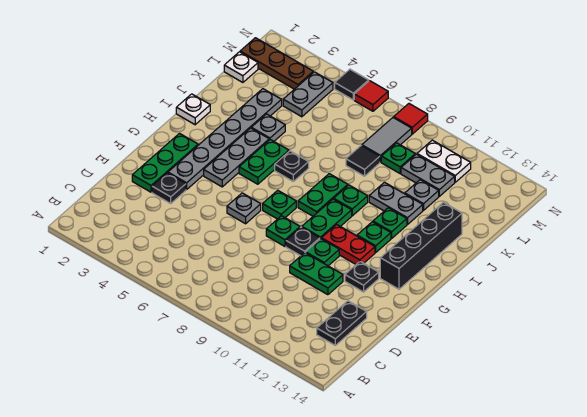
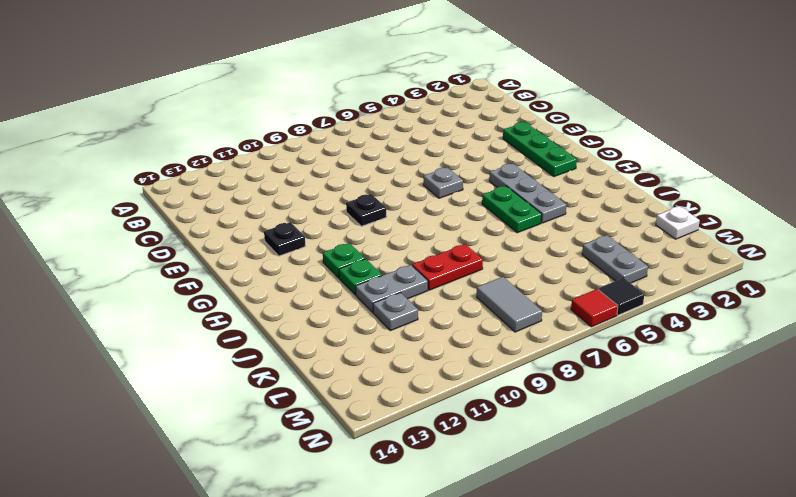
red 1x2 plate [412,244,483,290] -> red 1x2 plate moved to [321,224,375,264]
none -> black 1x2 plate [317,301,367,345]
none -> black 1x1 plate [152,173,186,203]
none -> green 1x2 plate [290,253,343,295]
none -> grey 1x6 plate [168,89,282,189]

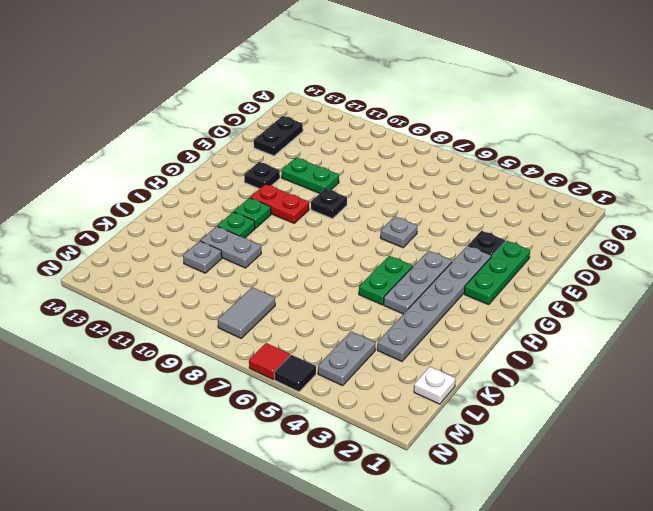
none -> green 1x1 plate [266,216,300,246]
none -> green 1x1 plate [306,239,339,266]
none -> green 1x1 plate [263,190,296,219]
none -> green 1x2 plate [302,199,352,239]

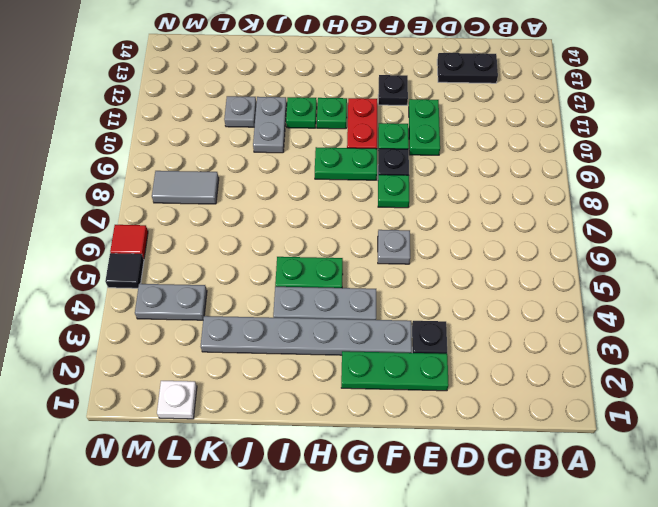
none -> green 1x1 plate [263,190,296,219]
none -> black 1x4 brick [380,202,462,289]
none -> green 1x2 plate [298,174,348,216]
none -> white 1x1 plate [176,94,210,125]

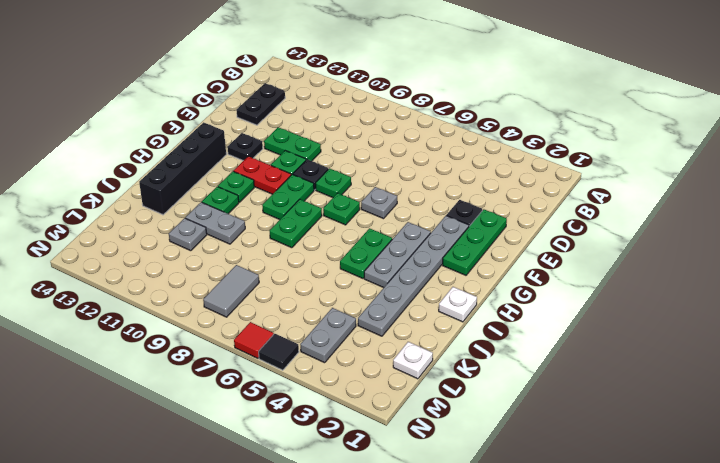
none -> black 1x1 plate [275,151,309,181]
none -> green 1x1 plate [334,185,368,216]
none -> grey 1x1 plate [252,114,285,141]
none -> black 1x1 tile [346,146,380,176]

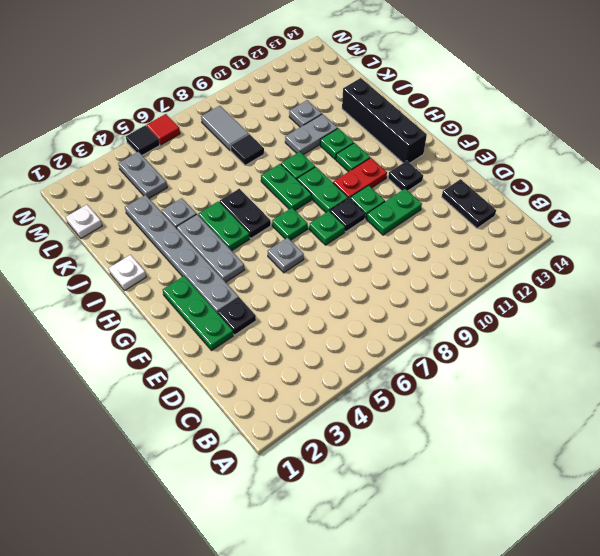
black 1x2 plate [220,189,271,238] -> black 1x1 plate [275,151,309,181]
none -> green 1x1 plate [381,143,415,173]
none -> grey 1x2 plate [401,154,455,196]
none -> brown 1x3 plate [240,38,313,89]
none -> white 1x2 plate [417,140,471,182]

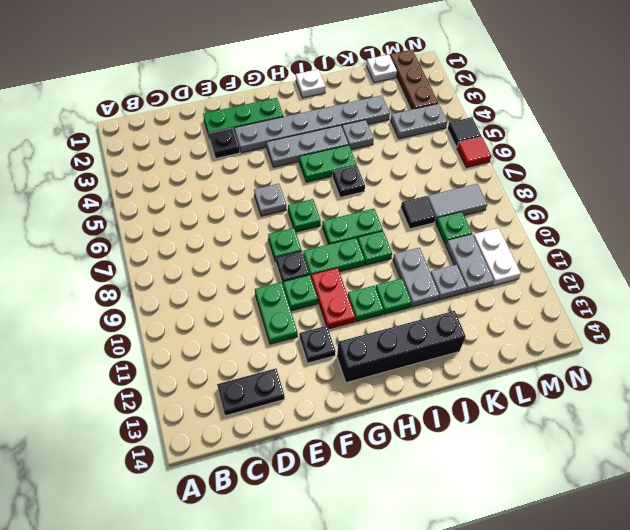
none -> red 1x1 tile [394,104,428,134]

